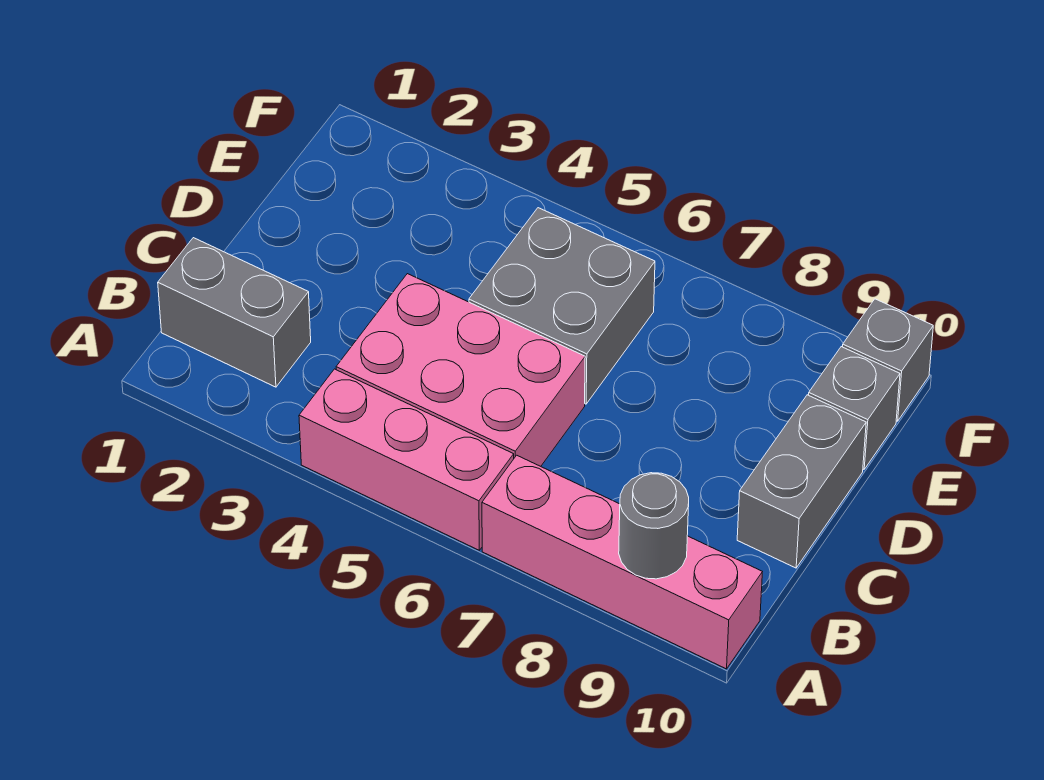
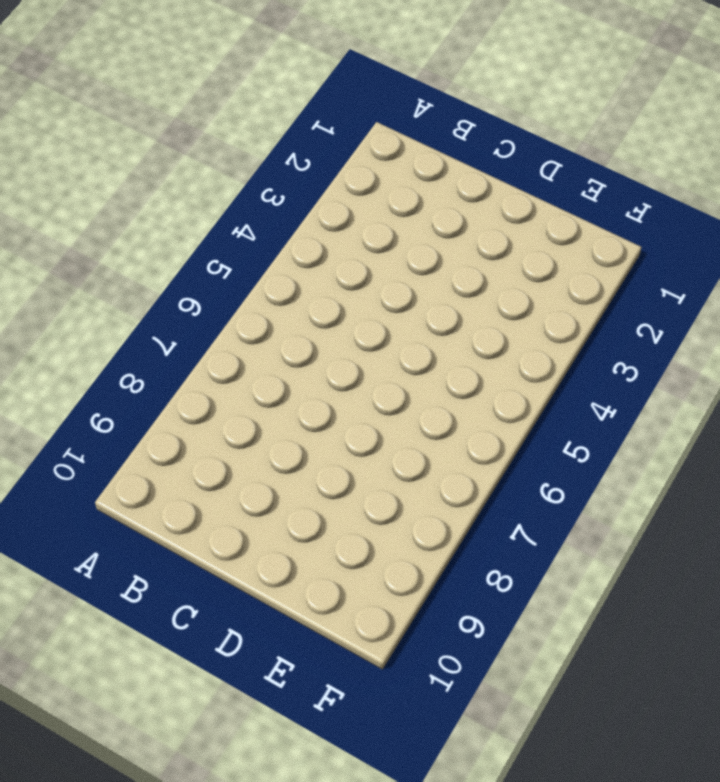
none -> pink 1x3 brick [299,369,514,550]
none -> pink 1x4 brick [482,455,762,669]

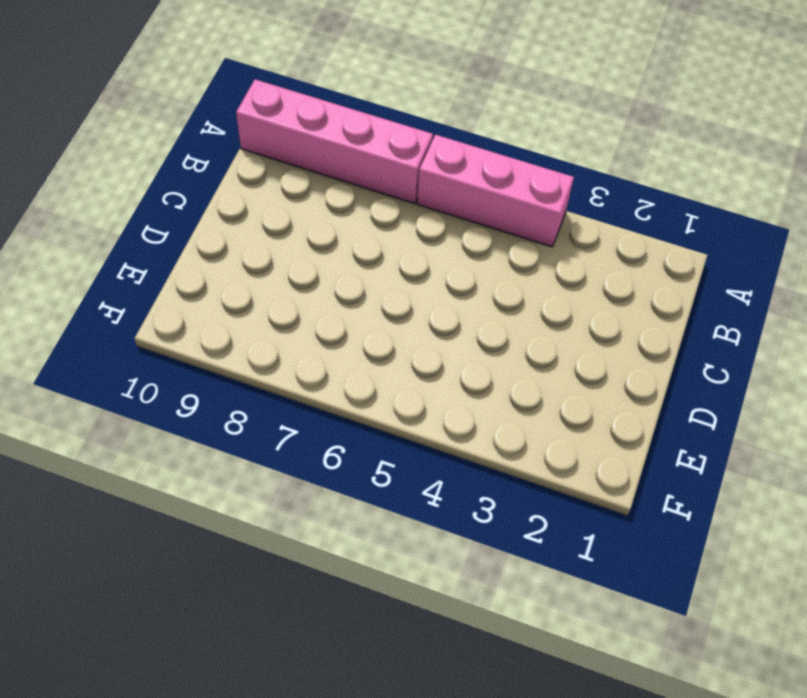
none -> grey 1x2 brick [158,238,311,387]
none -> pink 2x3 brick [336,274,585,466]

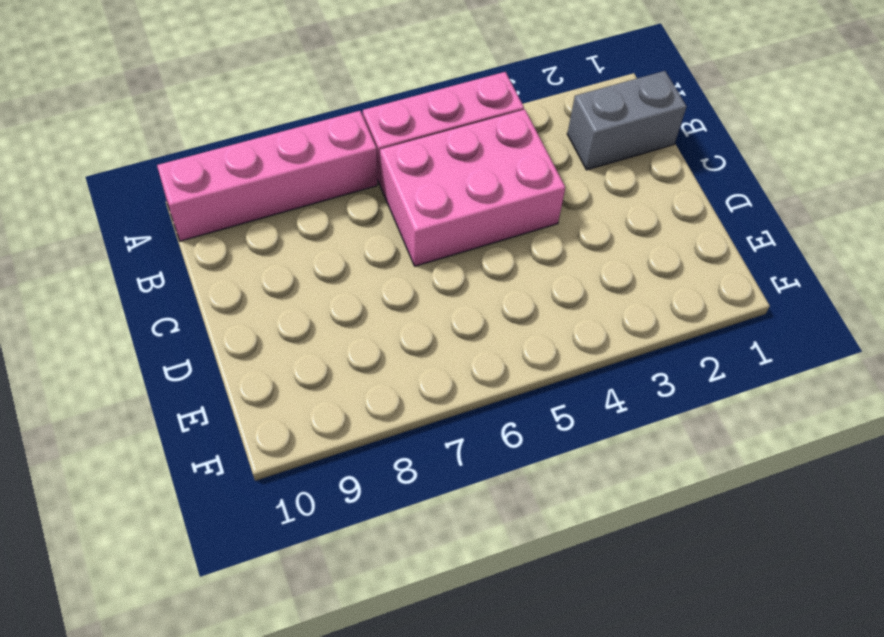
none -> grey 1x2 brick [737,395,866,568]
none -> grey 2x2 brick [469,208,655,404]

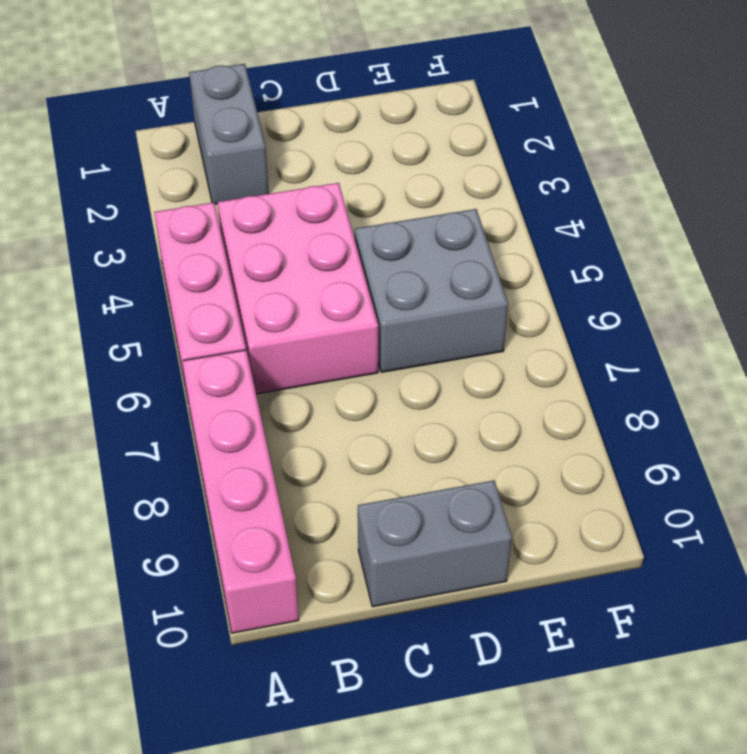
none -> grey 1x1 brick [809,347,900,469]
none -> grey 1x1 brick [843,299,933,421]

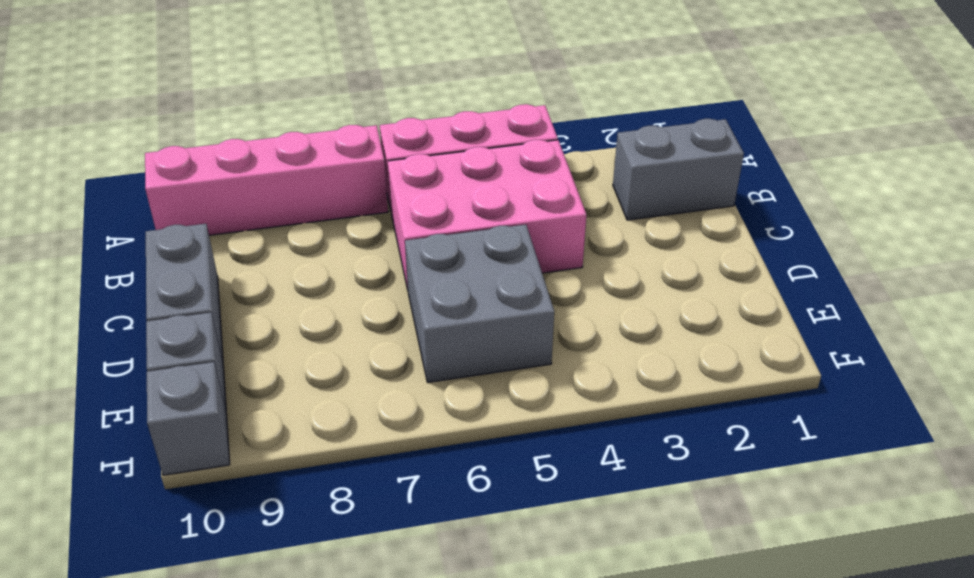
none -> grey 1x1 round brick [619,473,689,579]

